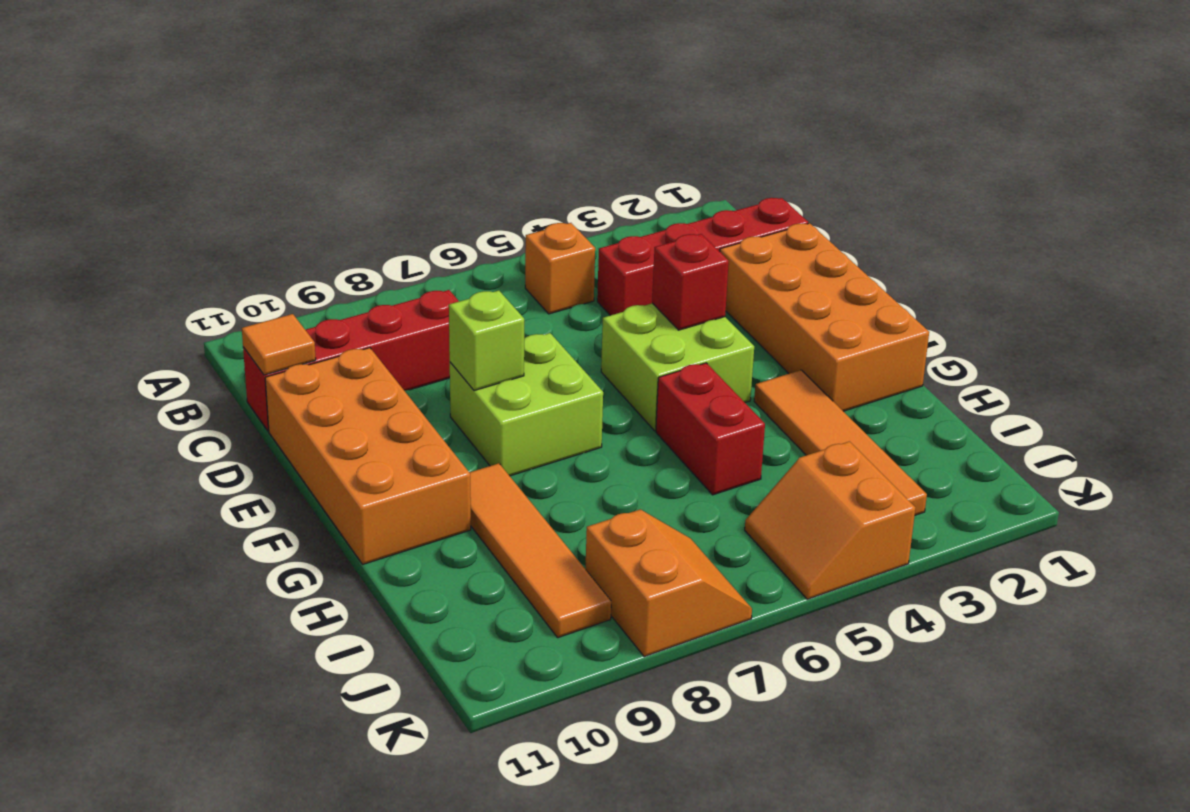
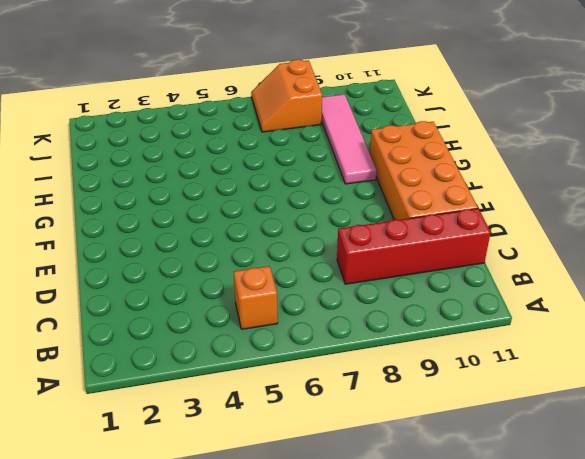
pink 1x4 tile [322,94,377,184] -> orange 1x4 tile [469,463,611,638]
none -> red 1x4 brick [597,198,808,315]
none -> orange 2x4 brick [720,223,929,411]
none -> lime 2x2 brick [601,303,754,431]

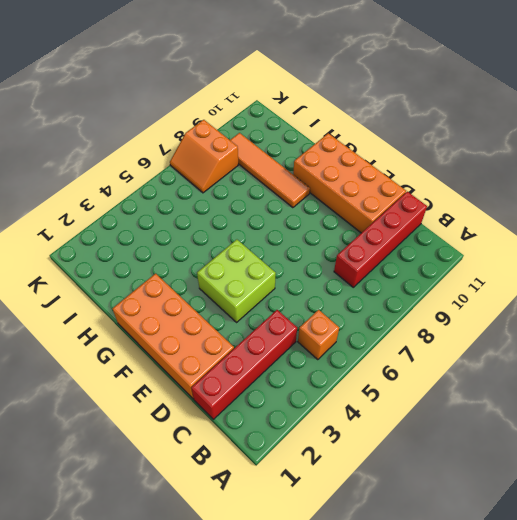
none -> lime 2x2 brick [450,333,603,476]
none -> orange 1x4 tile [754,370,927,515]
none -> red 1x2 brick [656,363,765,495]

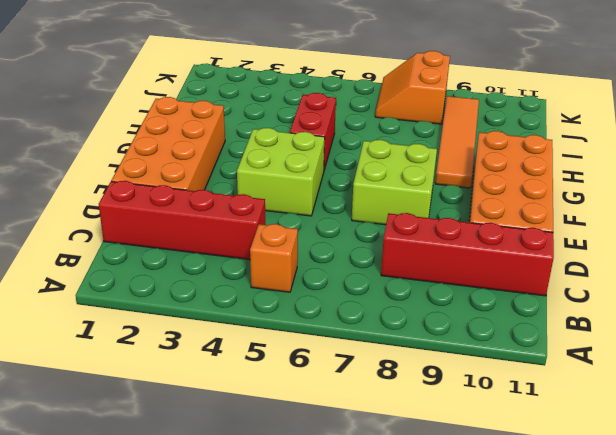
none -> orange 1x4 tile [754,370,927,515]
none -> orange 2x2 slope [745,441,915,599]
none -> orange 1x1 tile [242,314,316,375]

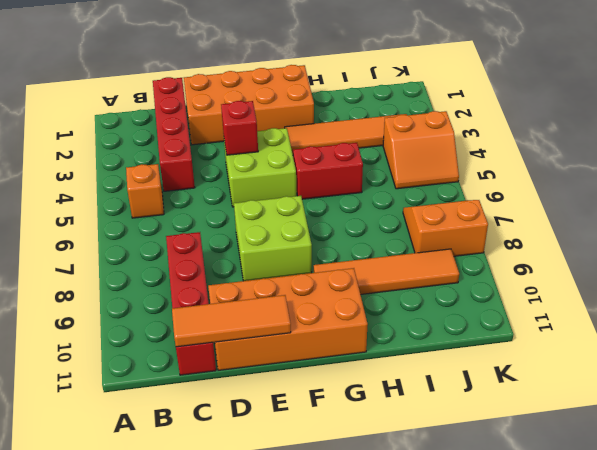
orange 1x3 tile [172,295,291,347] -> orange 1x1 tile [242,314,316,375]
none -> lime 1x1 brick [449,291,524,391]

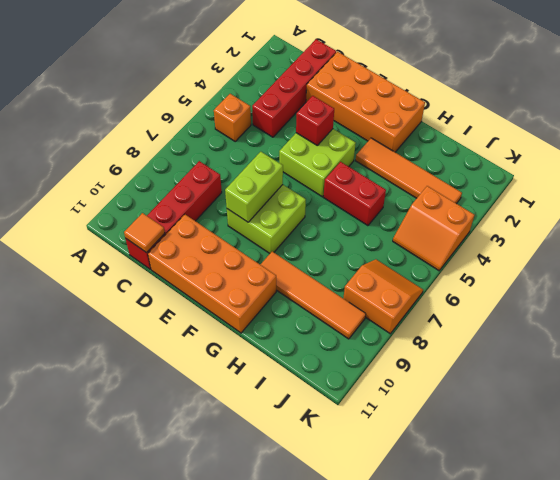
lime 1x2 brick [225,152,283,222] -> lime 1x1 brick [449,291,524,391]

